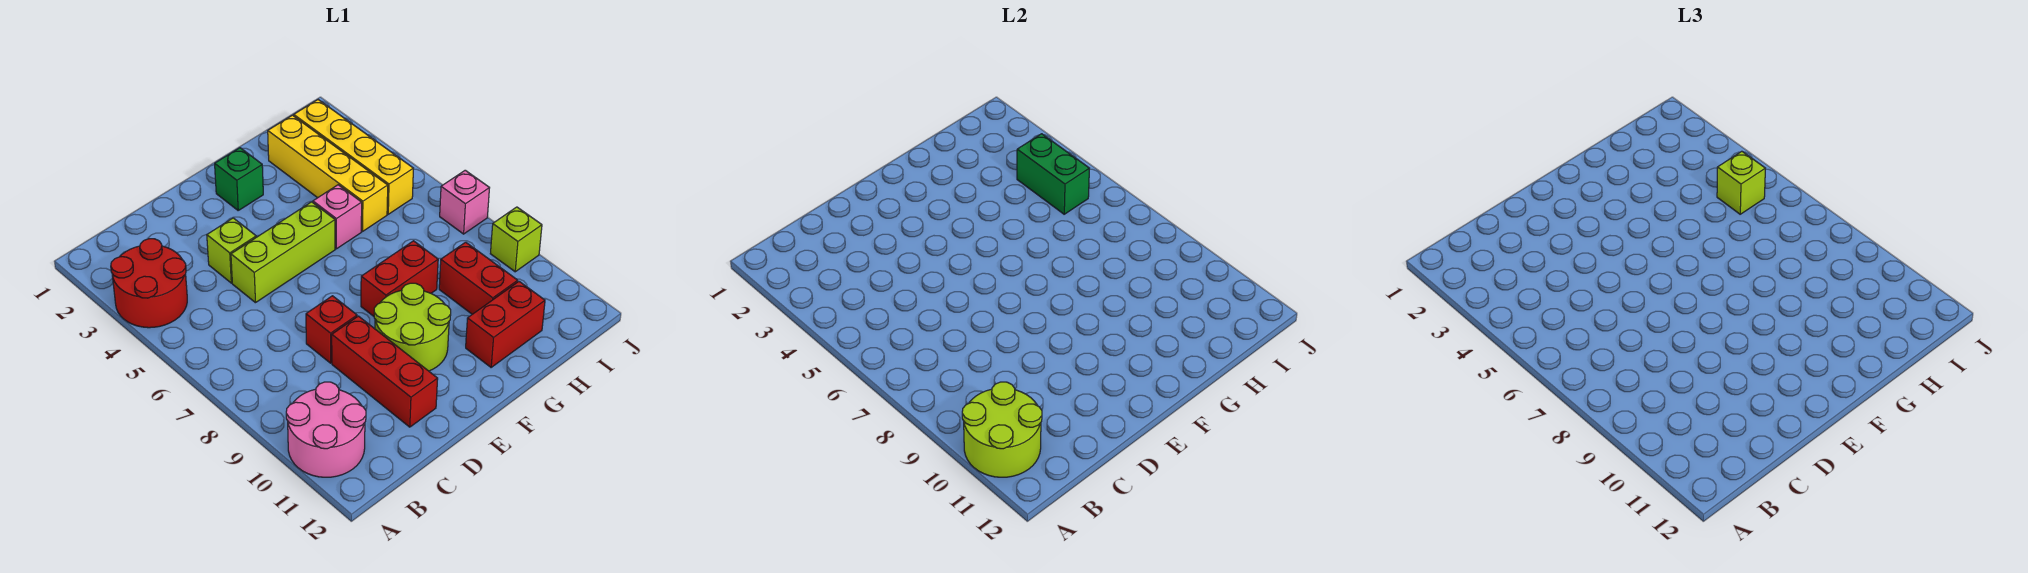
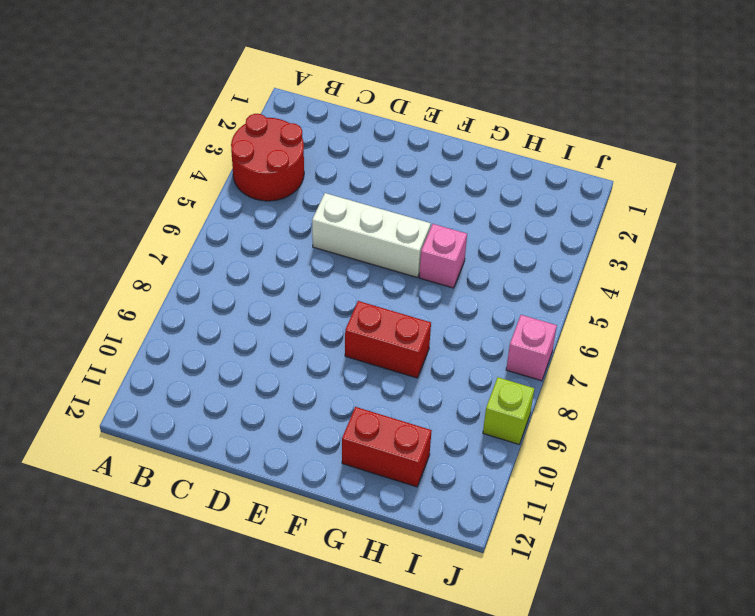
white 1x3 brick [312,193,431,277] -> lime 1x3 brick [231,202,335,303]
none -> pink 2x2 round brick [286,382,366,477]
none -> lime 1x1 brick [207,218,256,283]
none -> red 1x1 brick [306,296,357,363]

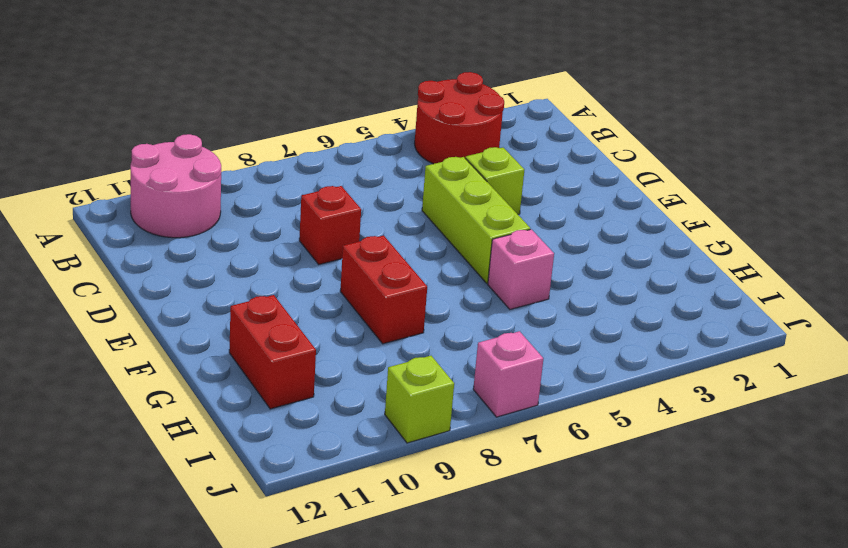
none -> red 1x3 brick [332,316,438,427]
none -> lime 2x2 round brick [374,283,451,371]
none -> green 1x1 brick [215,148,263,210]

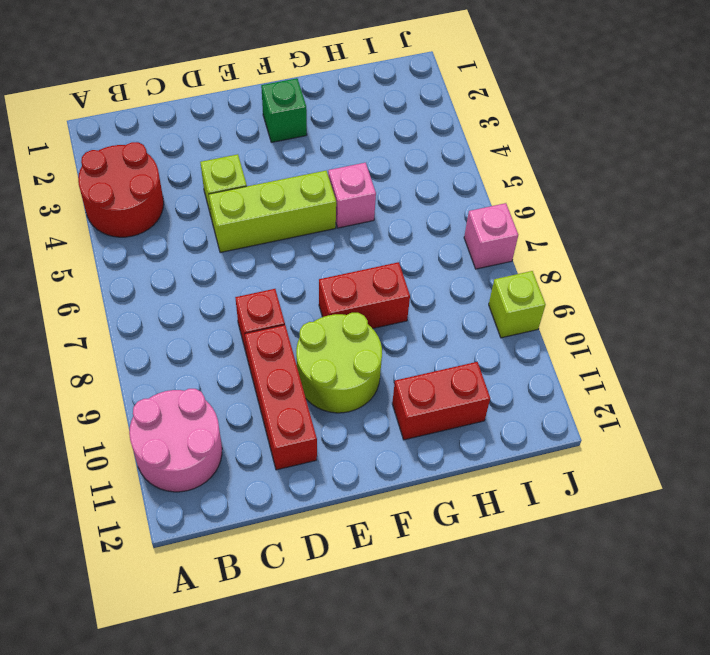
none -> yellow 1x4 brick [268,115,388,231]
none -> red 1x2 brick [439,242,518,314]
none -> yellow 1x4 brick [294,100,413,214]

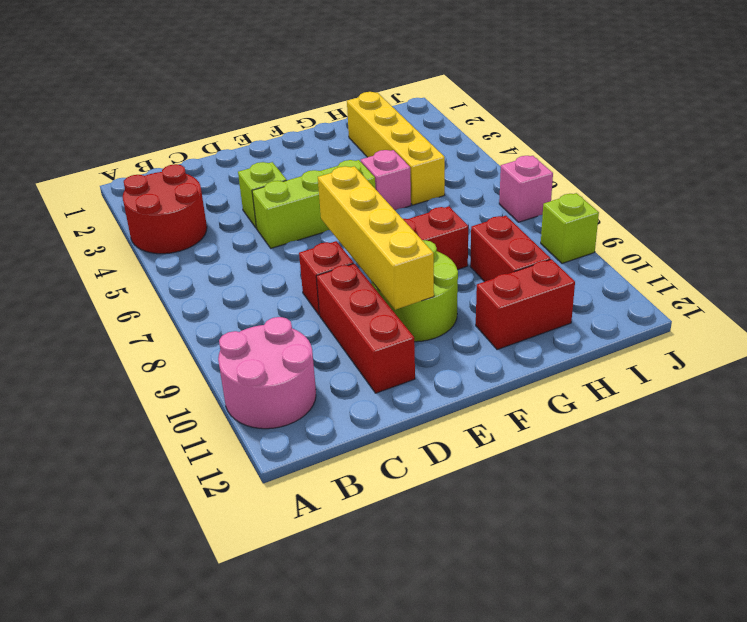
yellow 1x4 brick [318,166,434,310] -> yellow 1x4 brick moved to [294,100,413,214]
none -> green 1x1 brick [215,148,263,210]
none -> lime 2x2 round brick [962,382,1042,477]
none -> green 1x2 brick [1017,134,1089,214]

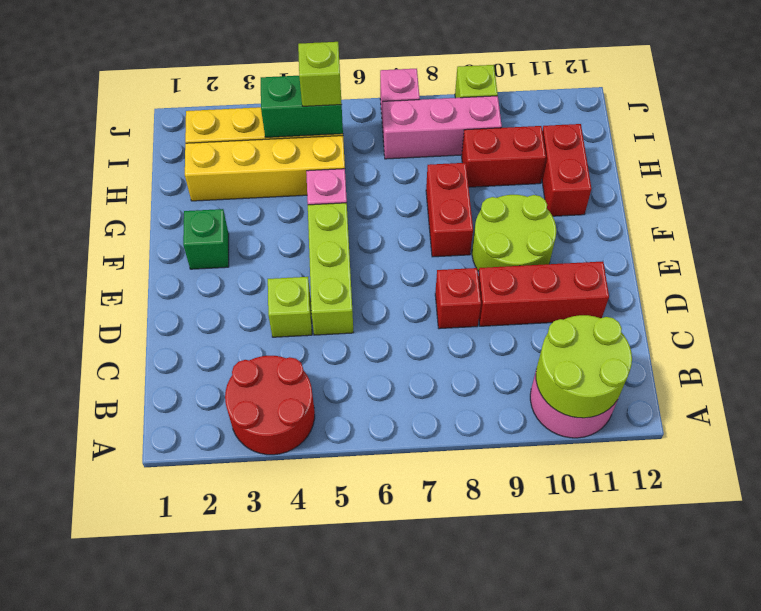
pink 1x3 brick [383,96,502,159] -> none

